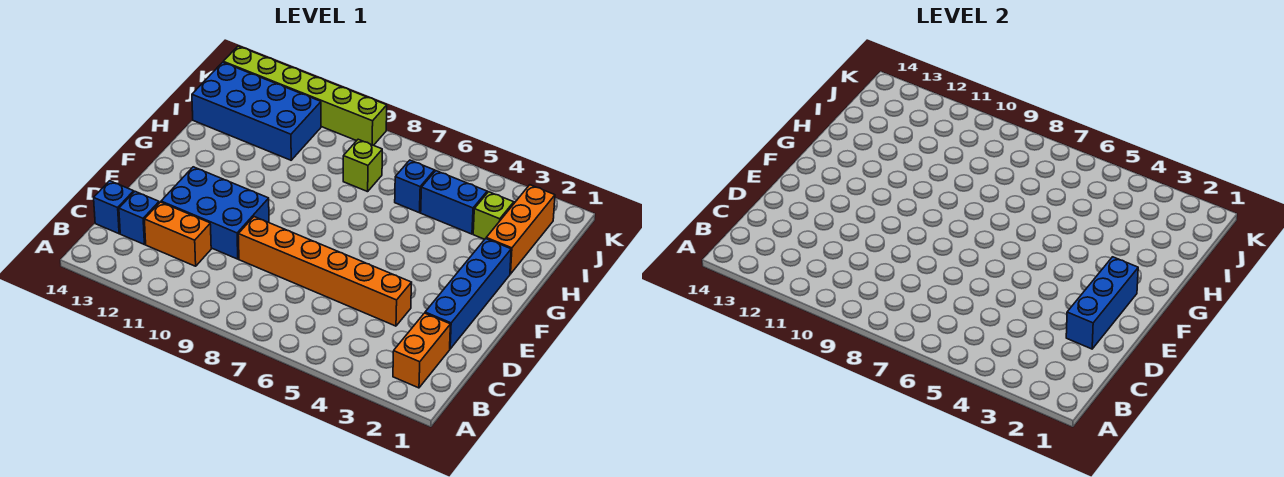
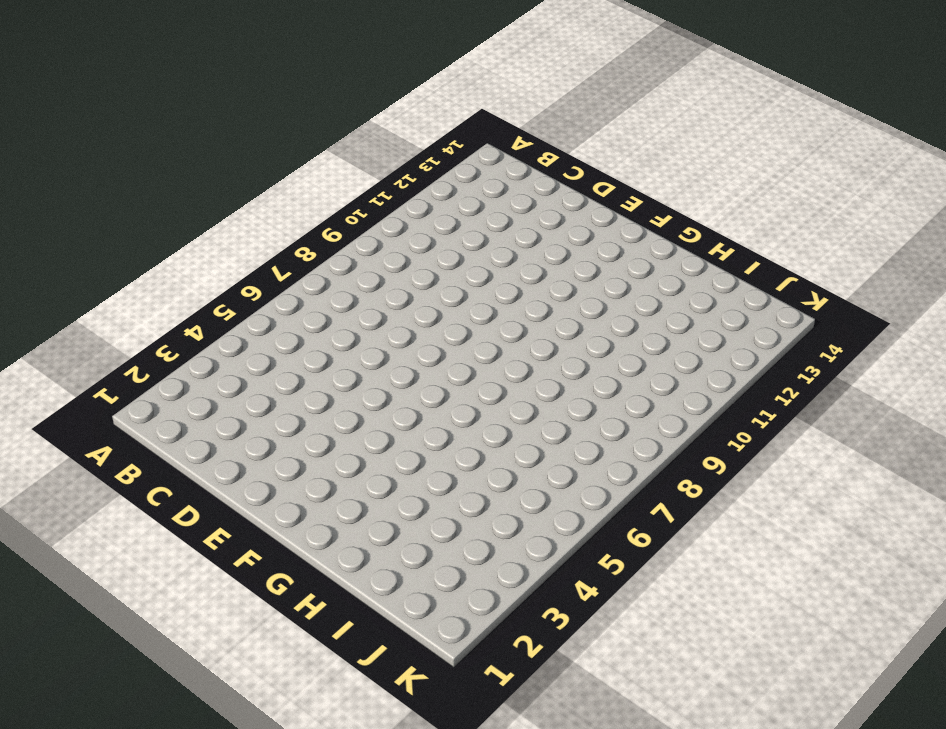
none -> orange 1x2 brick [393,313,450,388]
none -> orange 1x2 brick [144,202,211,266]
none -> blue 1x1 brick [119,192,159,244]

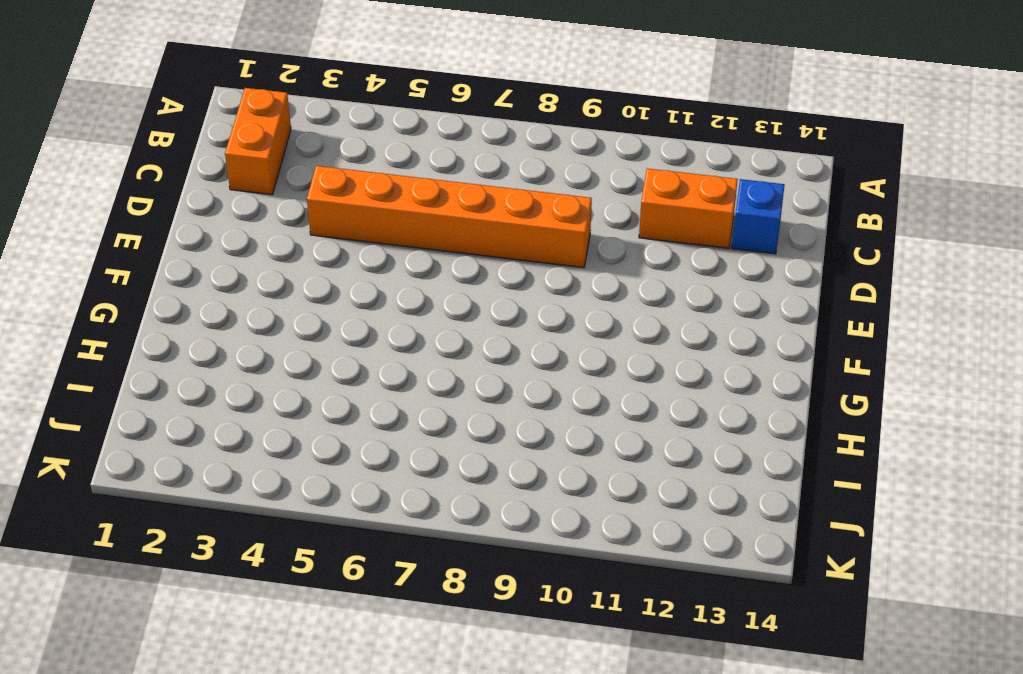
none -> blue 1x1 brick [94,181,134,234]
none -> blue 1x4 brick [425,239,511,349]
none -> blue 2x3 brick [161,167,269,259]

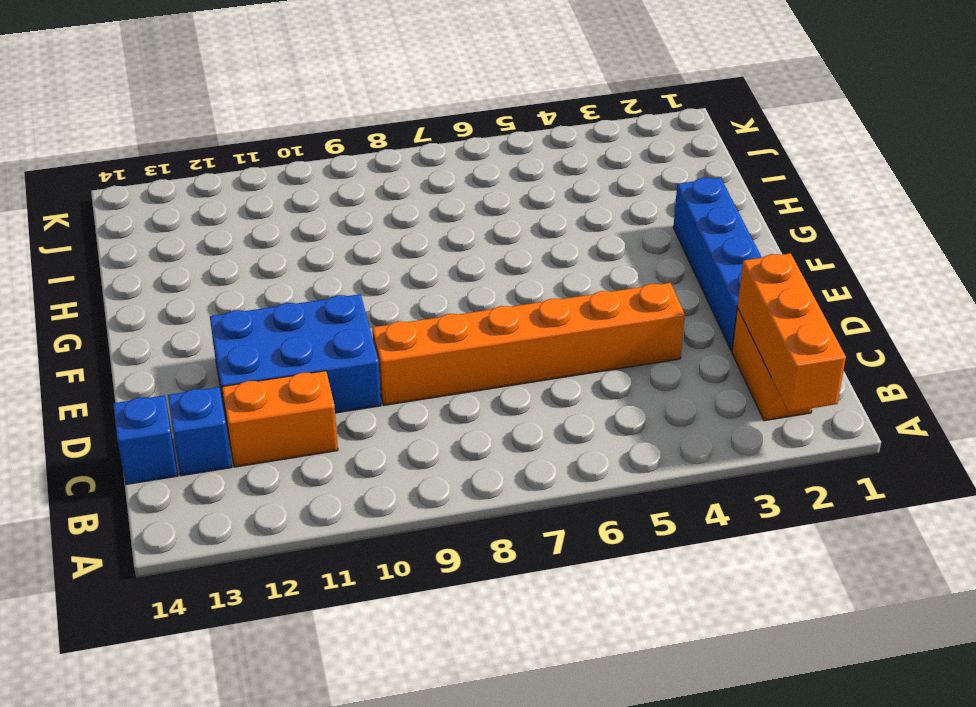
orange 1x3 brick [737,253,846,412] -> orange 1x3 brick moved to [486,185,555,274]
none -> lime 1x1 brick [473,192,514,239]
none -> blue 1x2 brick [421,171,487,234]
none -> blue 1x1 brick [395,160,434,213]

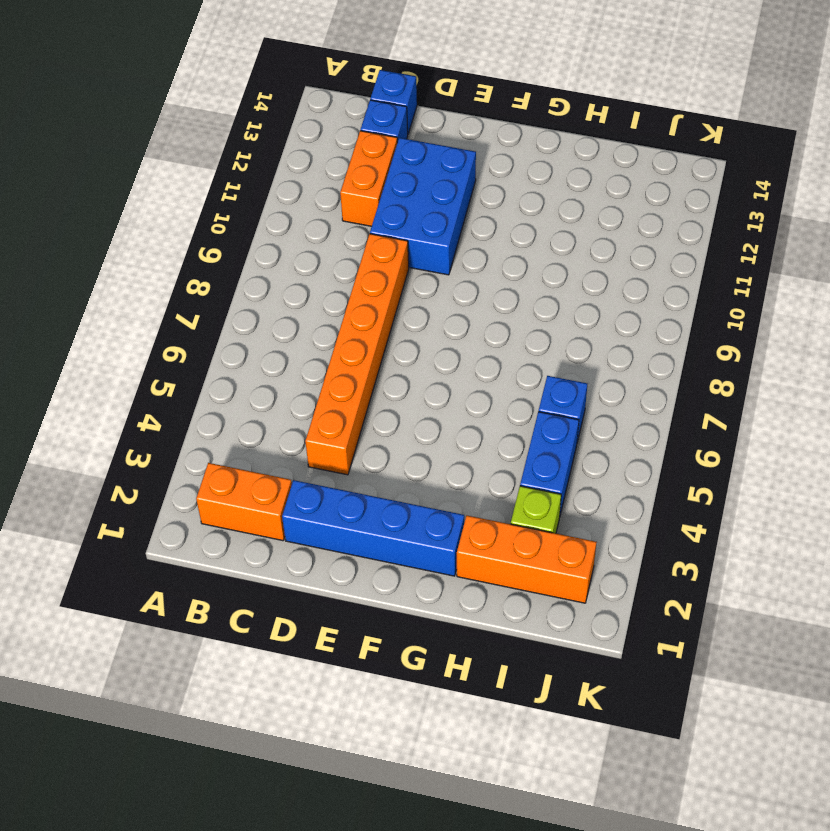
none -> lime 1x1 brick [343,139,382,192]
none -> blue 2x4 brick [192,62,321,160]
none -> lime 1x6 brick [223,46,387,145]

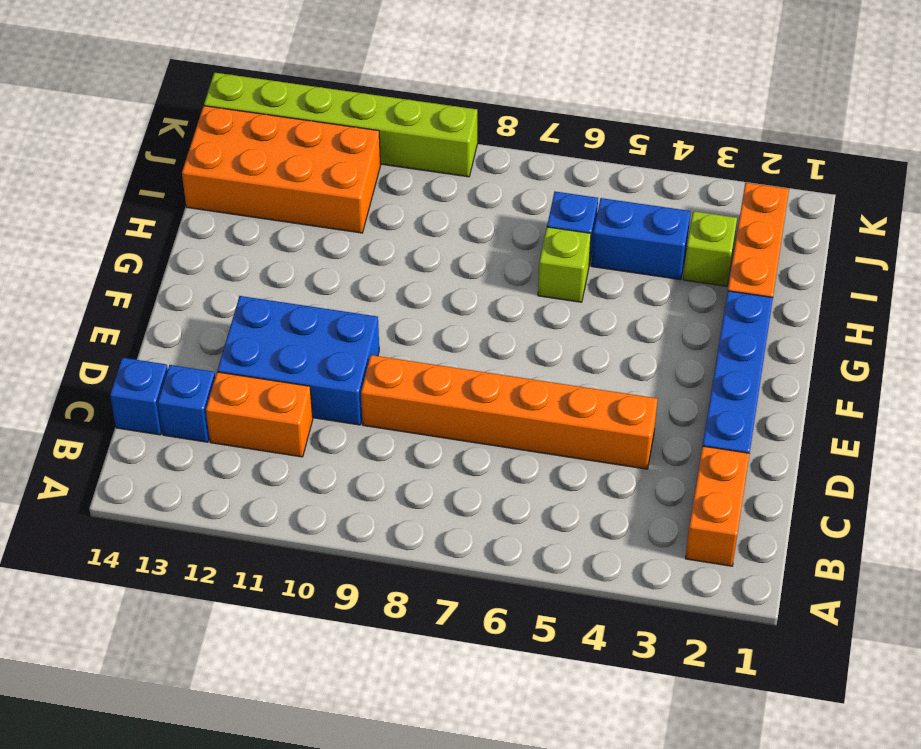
lime 1x1 brick [538,227,591,302] -> lime 1x1 brick moved to [343,139,382,192]
orange 2x4 brick [182,106,381,233] -> blue 2x4 brick [192,62,321,160]
none -> blue 1x3 brick [1066,257,1138,349]

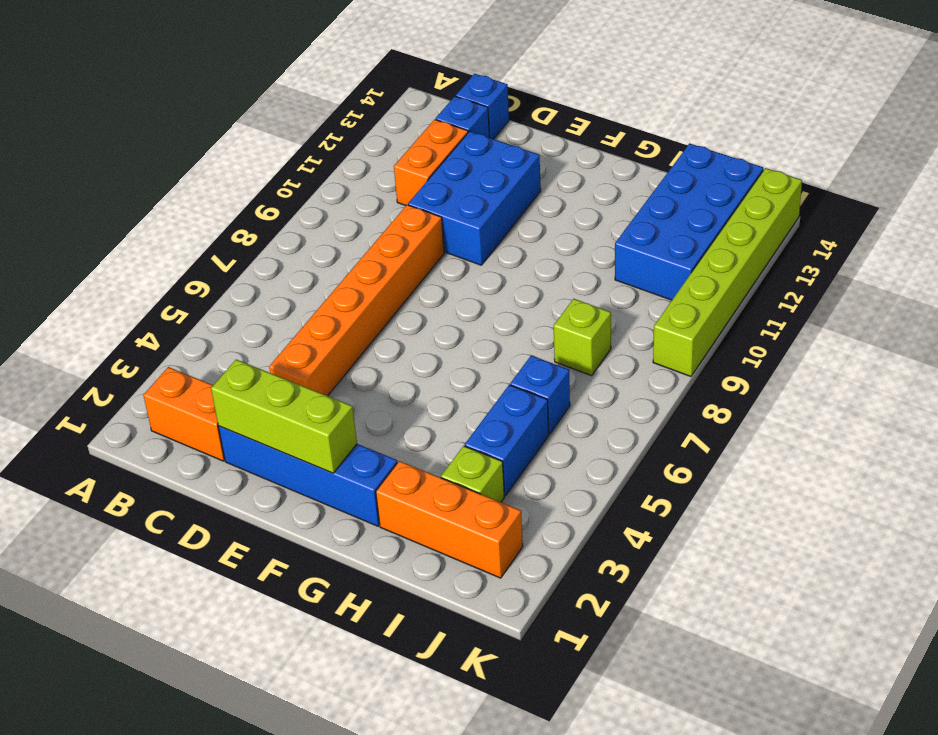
lime 1x3 brick [211,360,357,473] -> blue 1x3 brick [1066,257,1138,349]

